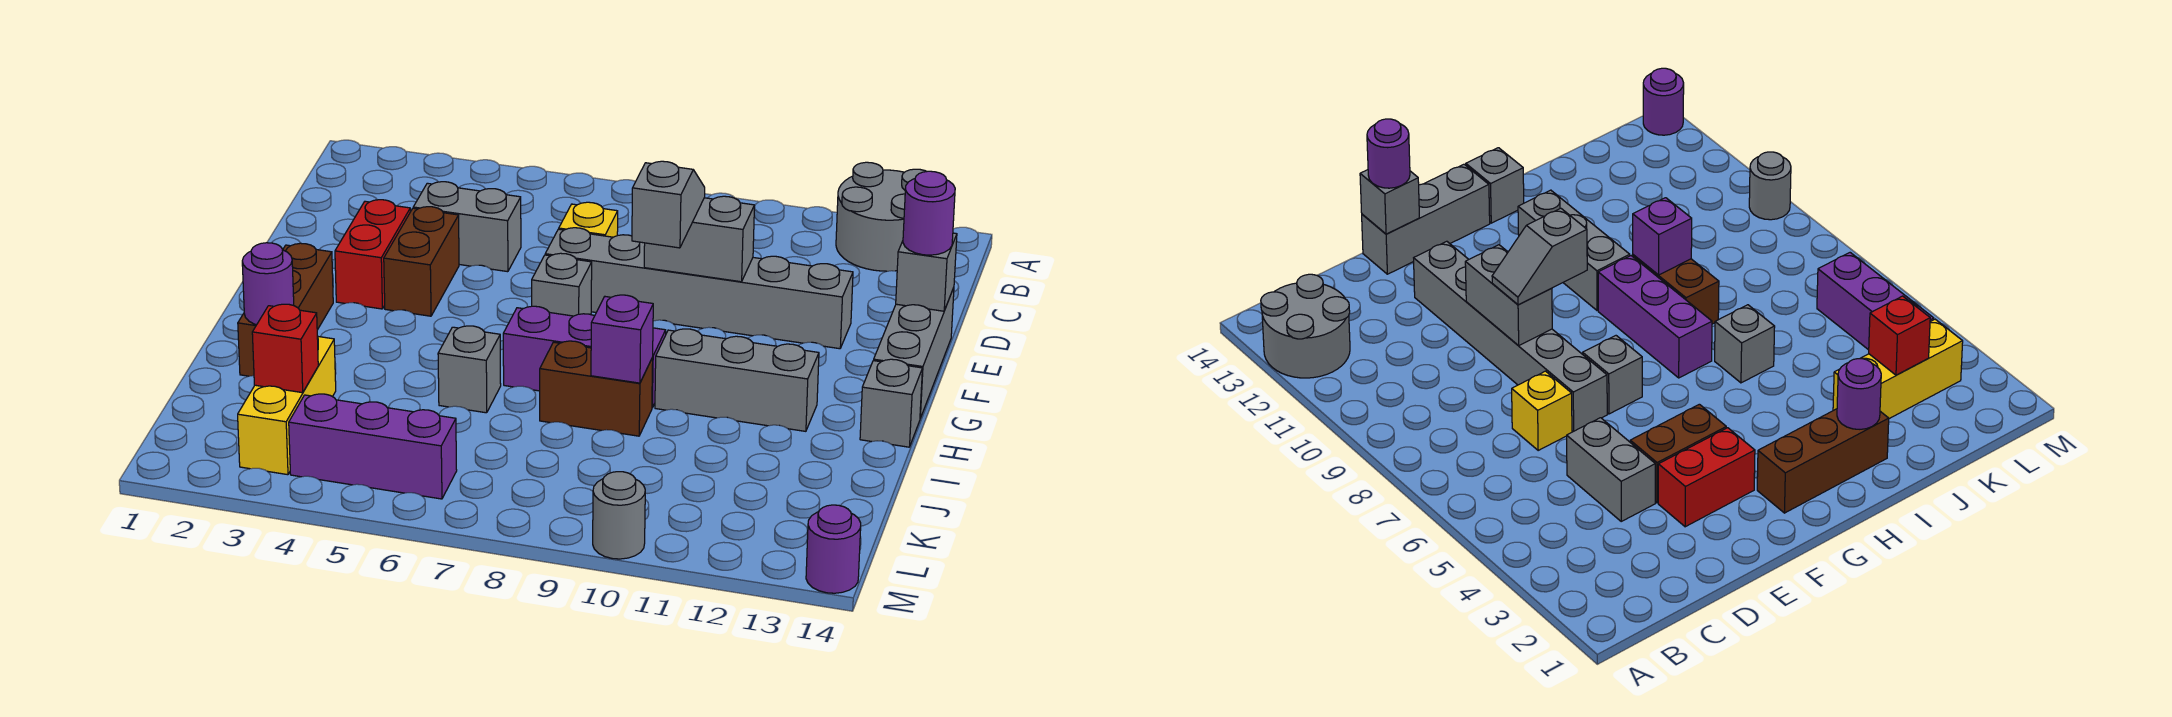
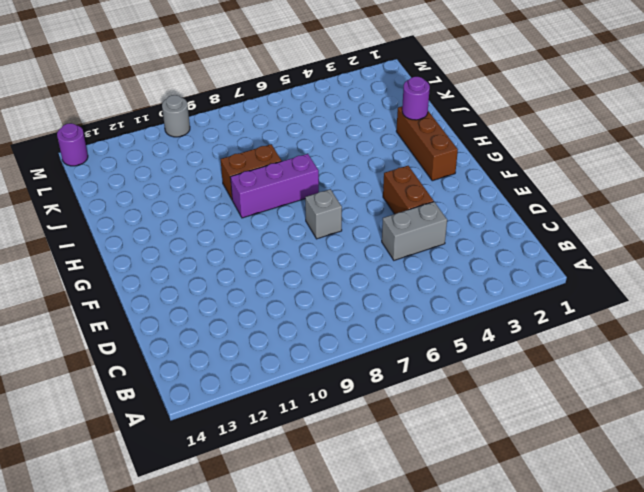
none -> grey 2x2 round brick [836,162,926,271]
none -> yellow 1x1 brick [559,202,618,237]
none -> red 1x2 brick [335,200,410,309]

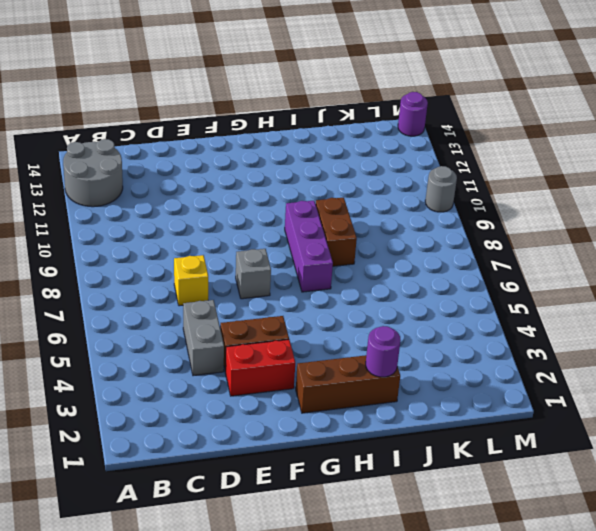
none -> grey 1x6 brick [545,228,853,349]
none -> grey 1x3 brick [874,288,954,418]
none -> grey 1x3 brick [655,329,819,431]

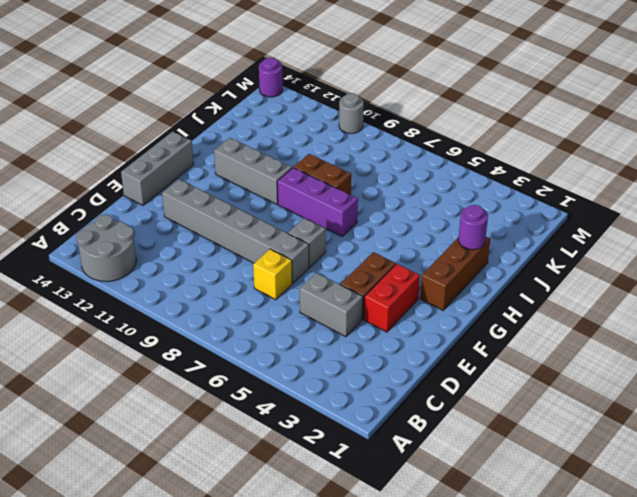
none -> grey 1x1 brick [860,359,922,447]
none -> grey 1x1 brick [438,326,501,413]
none -> yellow 1x3 brick [238,336,336,475]

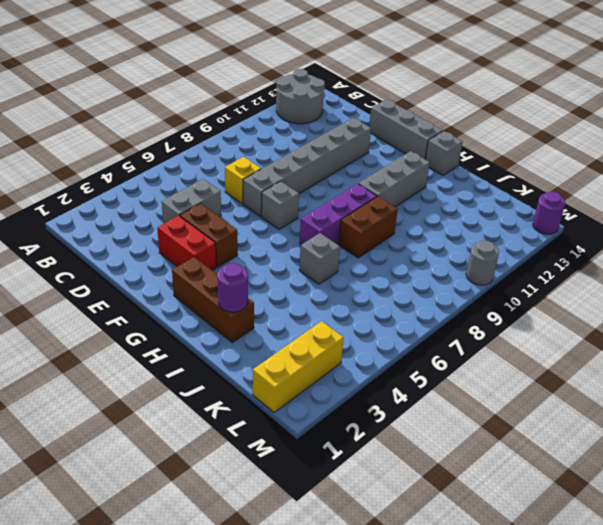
yellow 1x3 brick [253,321,344,412] -> yellow 1x3 brick turned to [238,336,336,475]
none -> purple 1x3 brick [289,394,457,499]
none -> grey 1x2 brick [644,196,754,282]
none -> grey 1x1 brick [896,233,957,311]

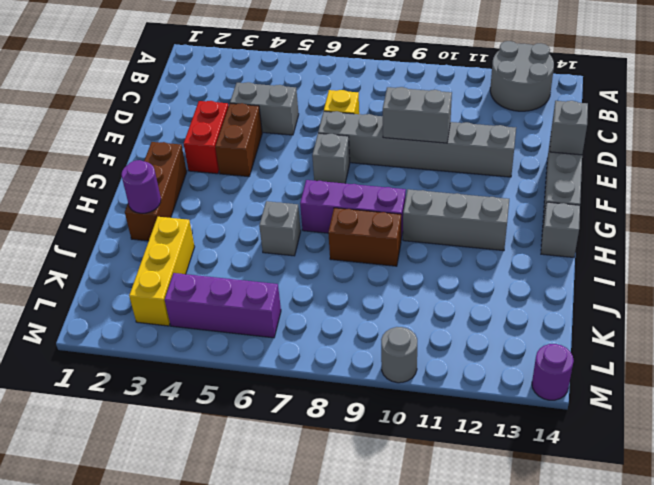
none -> purple 1x1 brick [591,295,653,383]
none -> red 1x1 brick [252,304,318,393]
none -> grey 1x2 slope [632,161,705,248]

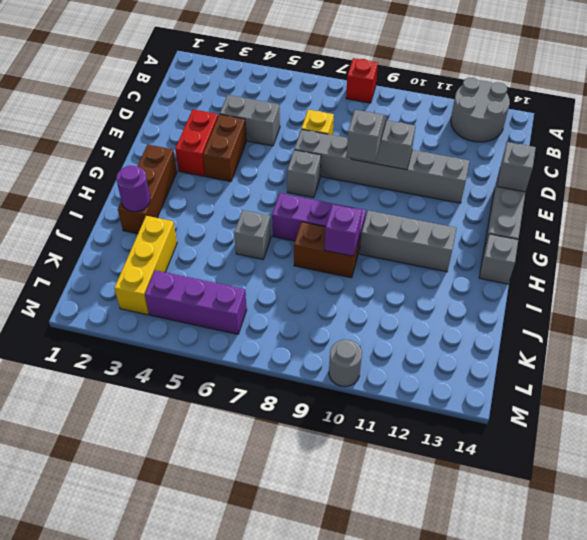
red 1x1 brick [346,58,378,103] -> red 1x1 brick moved to [252,304,318,393]
none -> purple 1x1 round brick [806,505,861,593]
none -> purple 1x1 round brick [903,171,955,255]

